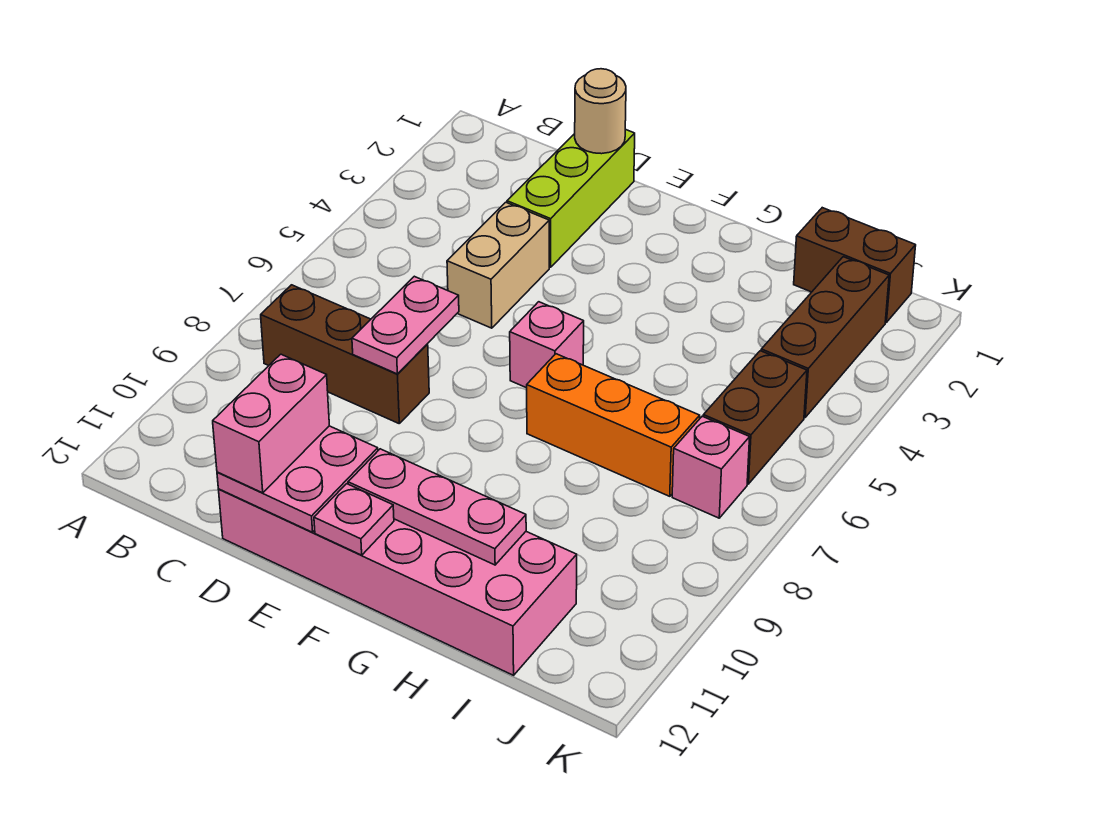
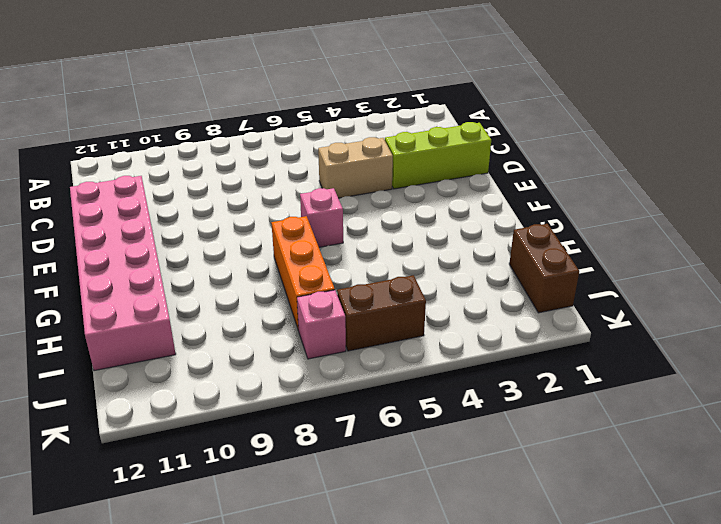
none -> brown 1x3 brick [261,285,429,423]
none -> brown 1x3 brick [761,257,889,417]
none -> tan 1x1 round brick [575,69,626,154]

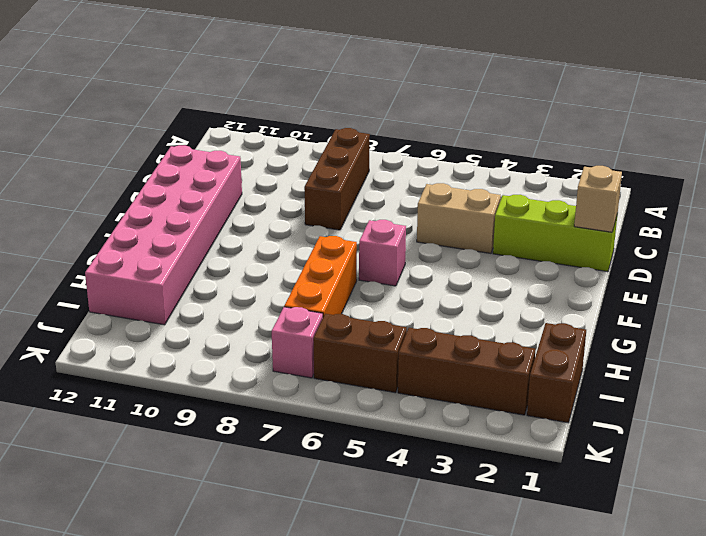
tan 1x1 brick [574,166,622,232] -> tan 1x1 round brick [575,69,626,154]
none -> pink 1x2 plate [352,276,459,374]
none -> pink 2x2 plate [217,426,378,532]
none -> pink 1x3 plate [348,449,526,565]

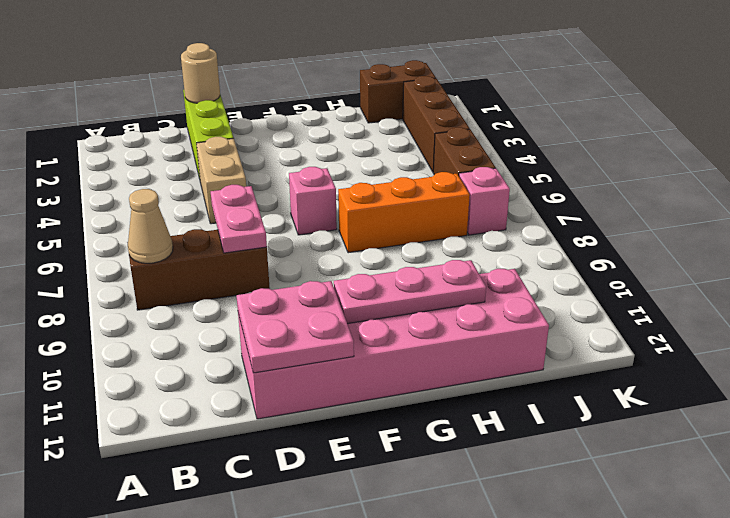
tan 1x1 cone [128,189,173,263] -> none
none -> pink 1x1 plate [314,484,394,555]
none -> pink 1x2 brick [213,354,329,493]

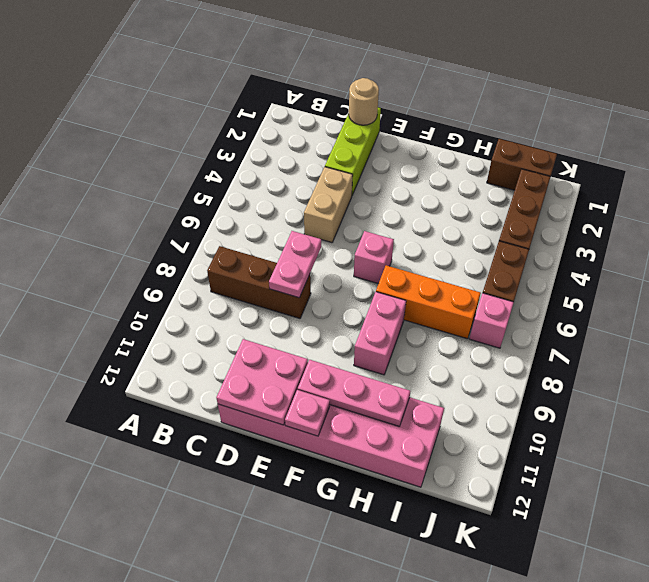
pink 1x2 brick [354,292,406,375] -> pink 1x2 brick moved to [213,354,329,493]

